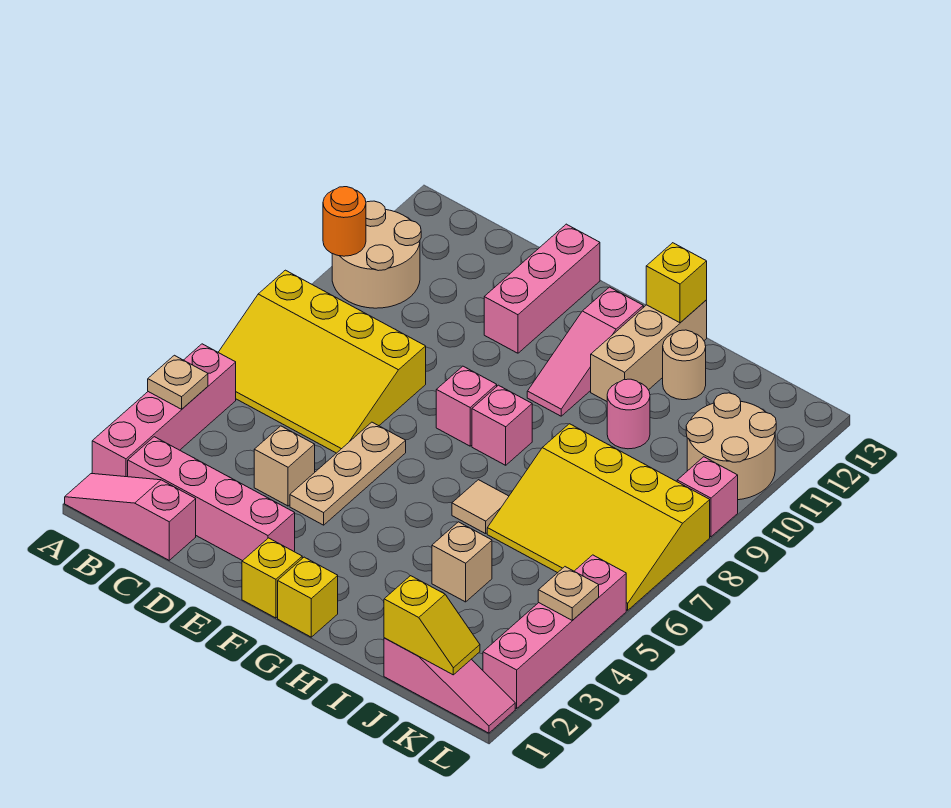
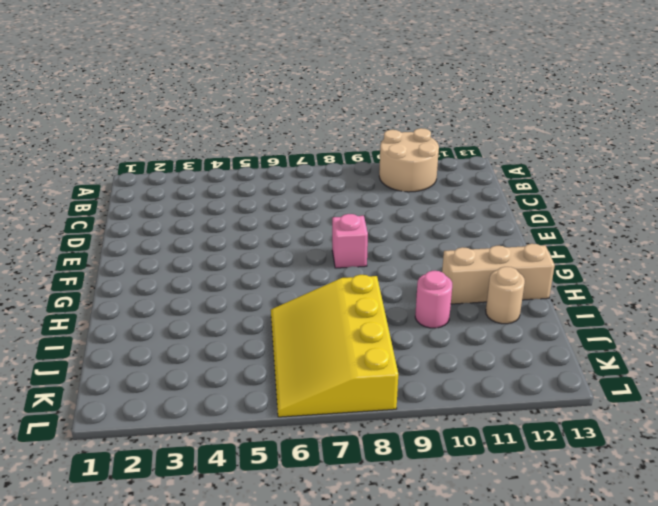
none -> pink 1x3 slope [65,474,196,560]
none -> pink 1x4 brick [92,344,236,477]
none -> yellow 3x4 slope [218,270,426,453]

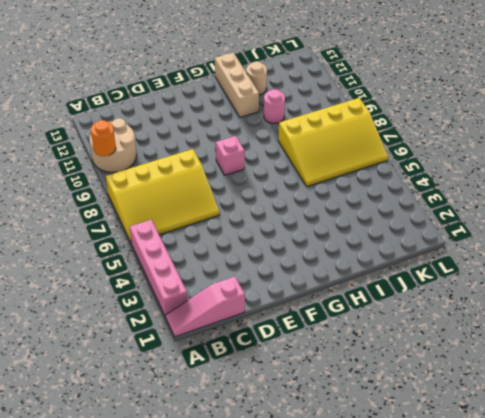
none -> pink 1x4 brick [128,437,295,561]
none -> tan 1x1 brick [254,426,315,506]
none -> tan 1x3 plate [290,422,406,525]

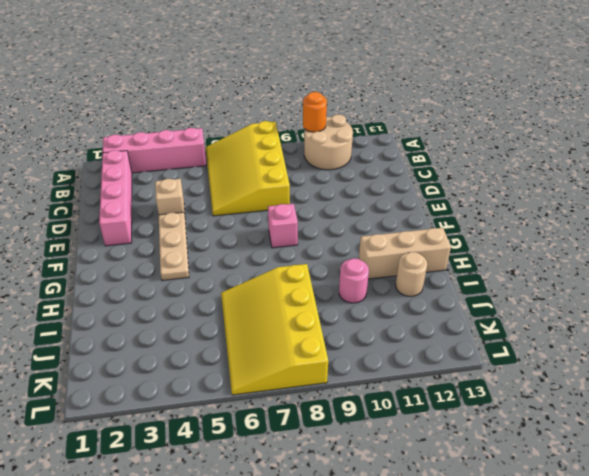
tan 1x3 plate [159,212,189,281] -> tan 1x3 plate turned to [290,422,406,525]
none -> pink 1x3 slope [65,474,196,560]
none -> pink 1x3 brick [484,224,600,353]
none -> yellow 1x1 brick [242,538,302,618]

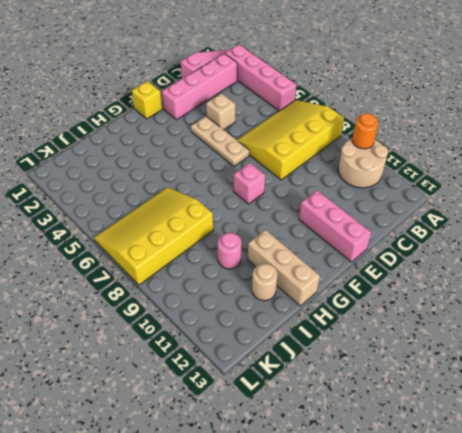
none -> yellow 1x1 brick [278,557,338,637]
none -> pink 1x1 brick [472,385,532,465]
none -> pink 1x3 slope [527,287,643,416]

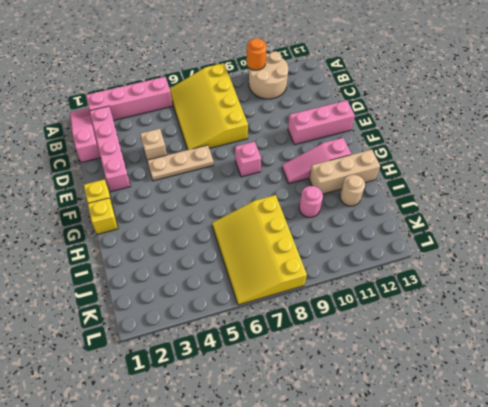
none -> pink 1x1 brick [472,385,532,465]
none -> tan 1x1 tile [452,480,509,534]
none -> tan 1x1 brick [432,522,492,602]

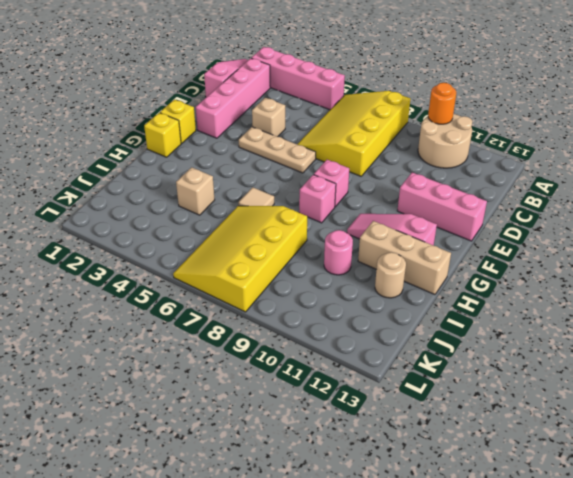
none -> pink 1x3 slope [384,638,515,733]
none -> tan 2x2 round brick [686,393,776,500]
none -> pink 1x4 brick [483,555,626,708]

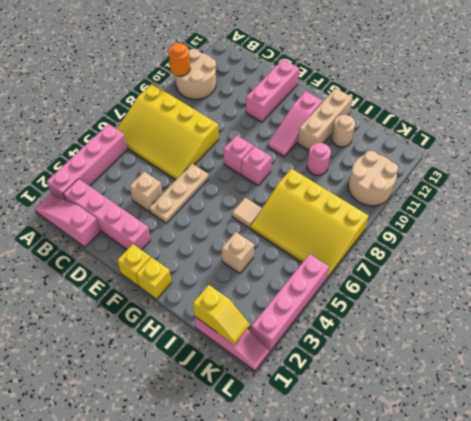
none -> pink 1x1 brick [677,457,738,537]
none -> tan 1x1 plate [148,355,208,409]
none -> yellow 1x1 brick [646,243,707,323]

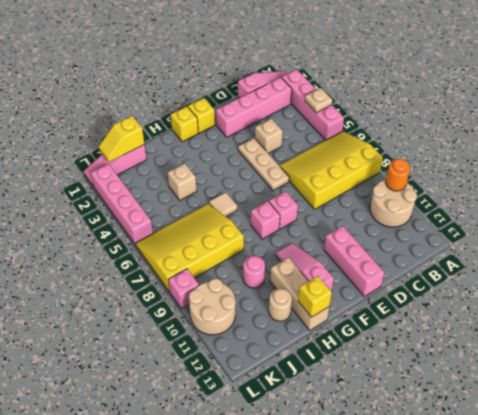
none -> tan 1x1 plate [538,567,599,620]

